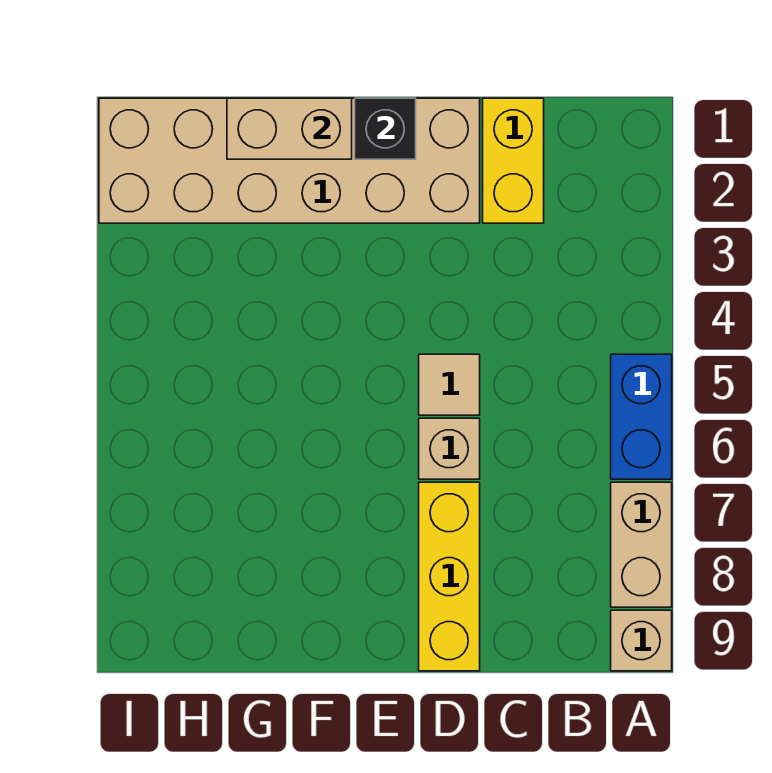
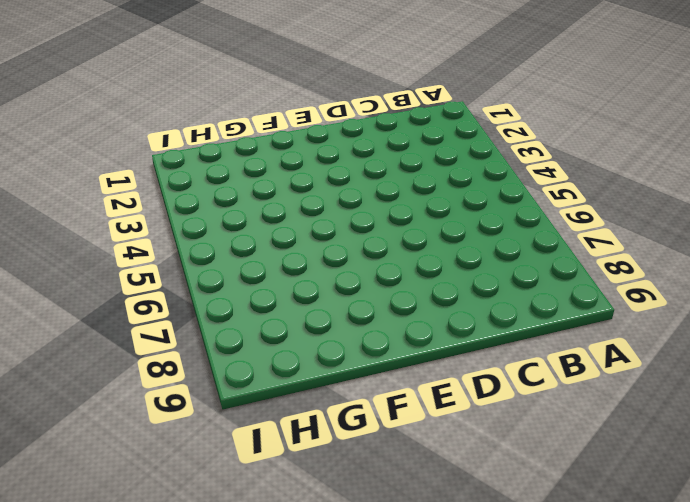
none -> blue 1x2 brick [611,354,672,479]
none -> tan 1x2 brick [611,482,672,607]

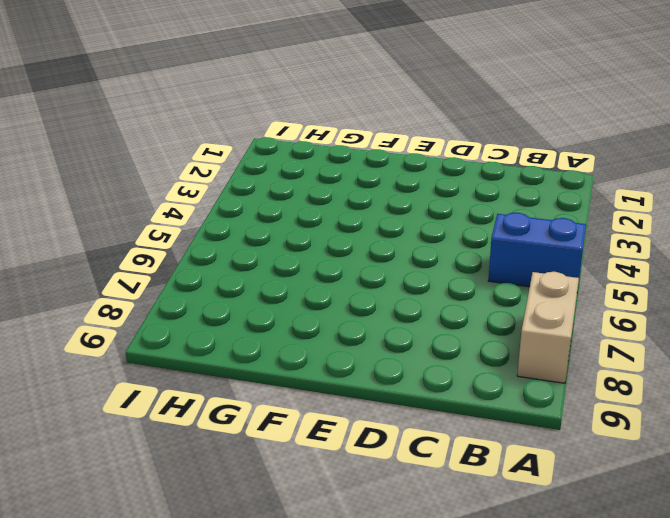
blue 1x2 brick [488,213,586,287] -> blue 1x2 brick turned to [611,354,672,479]
none -> tan 1x1 brick [611,610,672,671]
none -> yellow 1x2 brick [483,98,544,223]

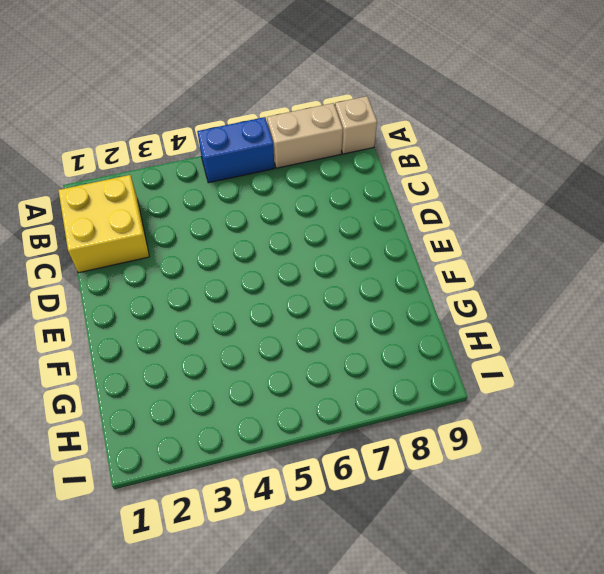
yellow 2x2 brick [58,175,149,273] -> yellow 1x2 brick [483,98,544,223]
none -> tan 2x6 brick [99,98,480,223]
none -> tan 1x1 tile [419,354,480,415]

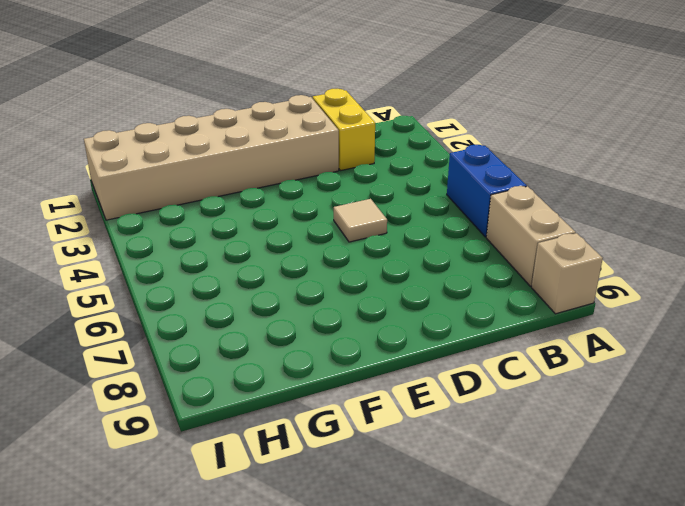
none -> tan 1x1 brick [419,418,480,479]
none -> yellow 1x3 brick [419,482,480,671]

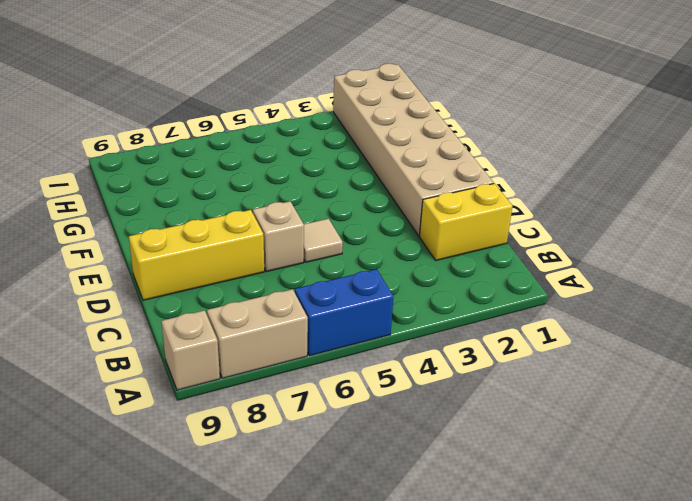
none -> black 1x1 brick [355,98,416,159]
none -> tan 1x2 brick [227,98,352,159]

